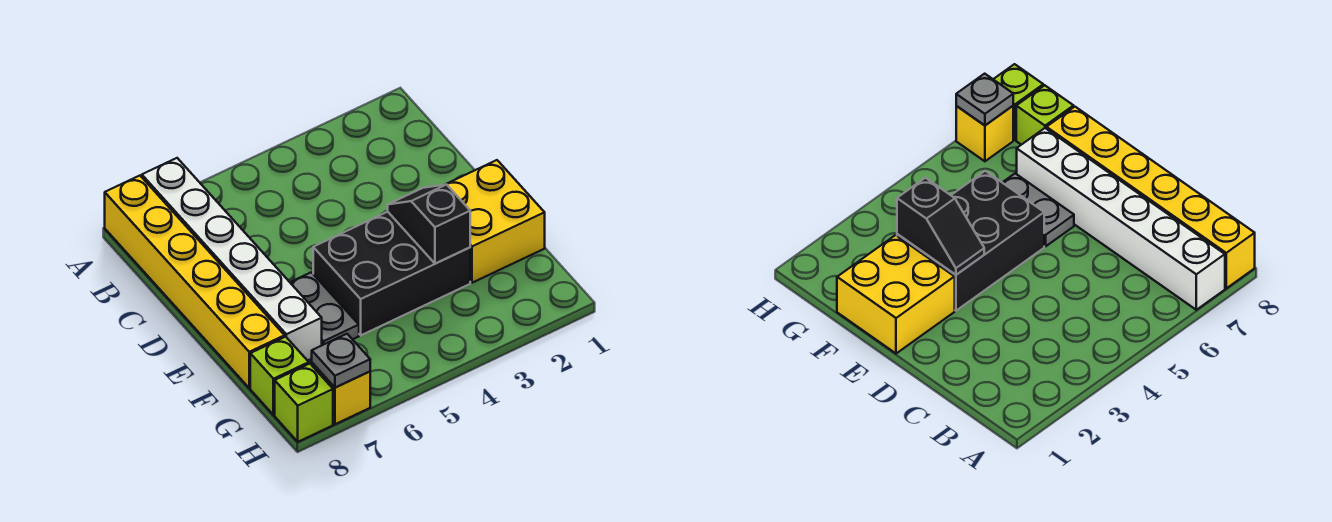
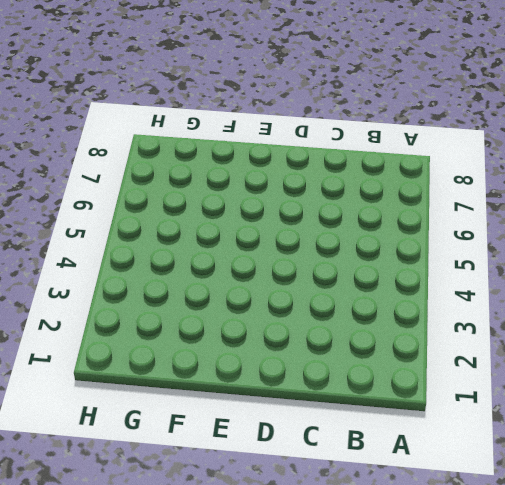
none -> white 1x6 brick [142,158,322,361]
none -> yellow 1x6 brick [105,176,285,388]

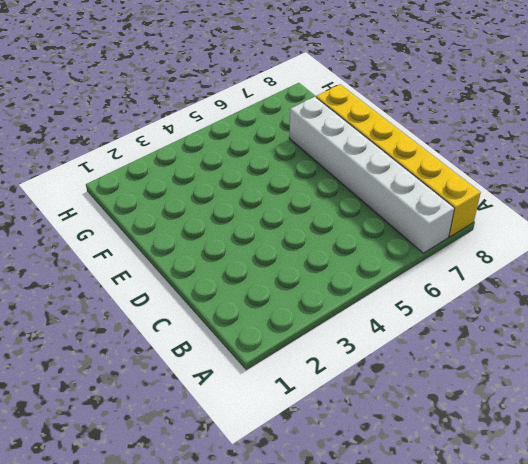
none -> yellow 2x2 brick [445,160,545,283]
none -> black 2x3 brick [313,212,470,335]

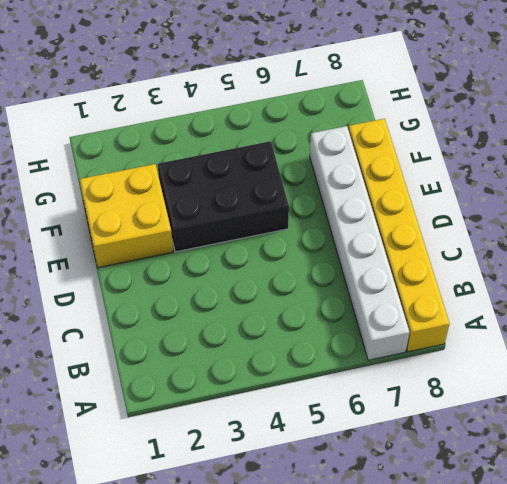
none -> grey 1x2 plate [290,272,359,345]
none -> lime 1x1 brick [250,337,309,415]

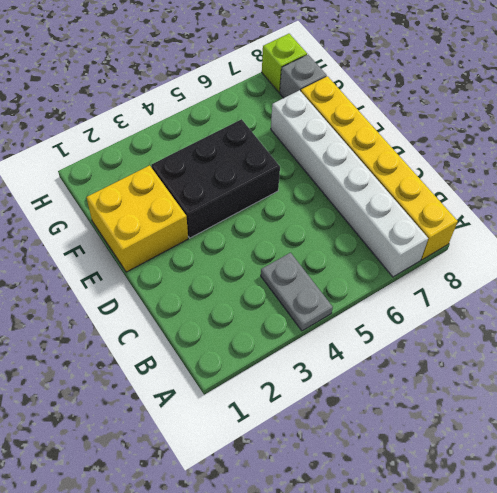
grey 1x2 plate [261,253,333,331] -> grey 1x2 plate moved to [290,272,359,345]
grey 1x1 brick [280,55,327,98] -> lime 1x1 brick [250,337,309,415]
none -> yellow 1x1 brick [312,363,370,424]
none -> black 1x2 slope [388,184,470,264]

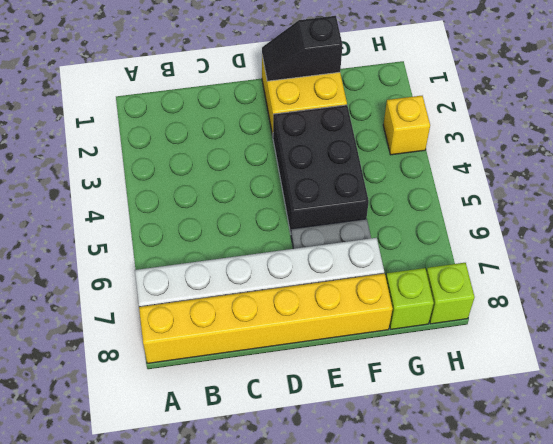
black 1x2 slope [262,16,342,81] -> black 1x2 slope moved to [388,184,470,264]
yellow 1x1 brick [383,96,430,155] -> yellow 1x1 brick moved to [312,363,370,424]
none -> grey 1x1 plate [312,334,370,387]

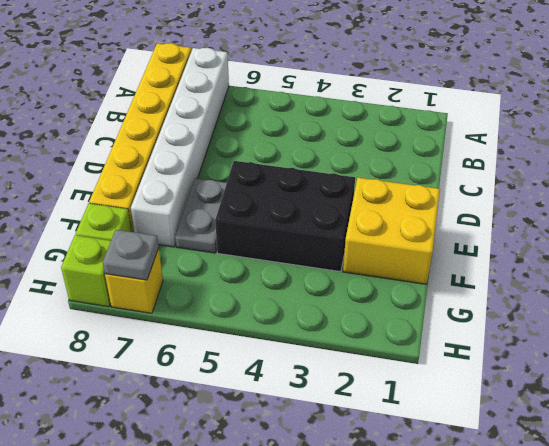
none -> black 1x2 slope [388,184,470,264]

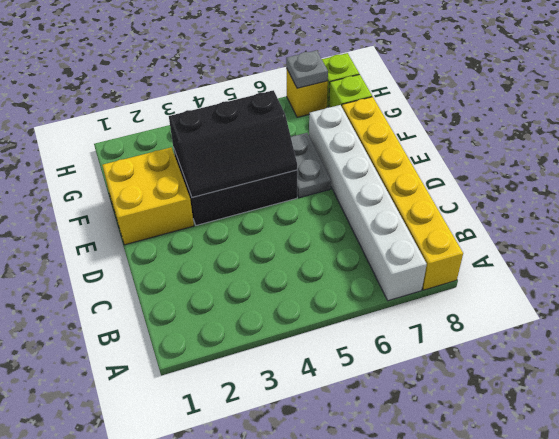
black 2x3 slope [169,90,297,198] -> black 1x2 slope [388,184,470,264]

